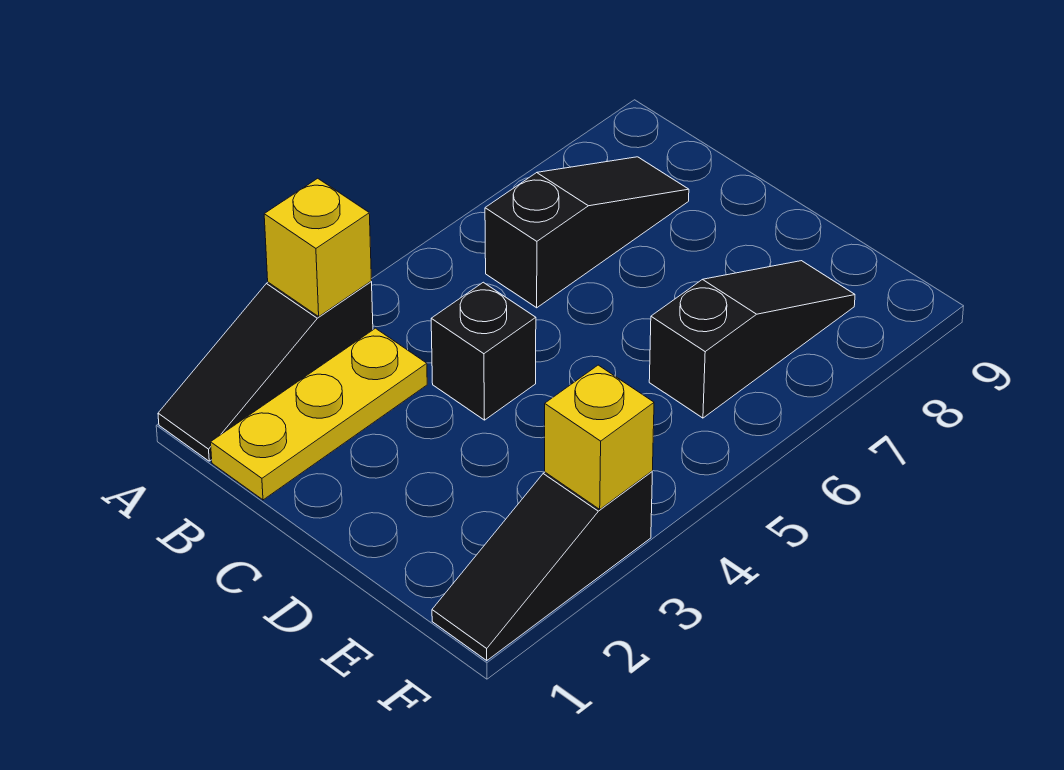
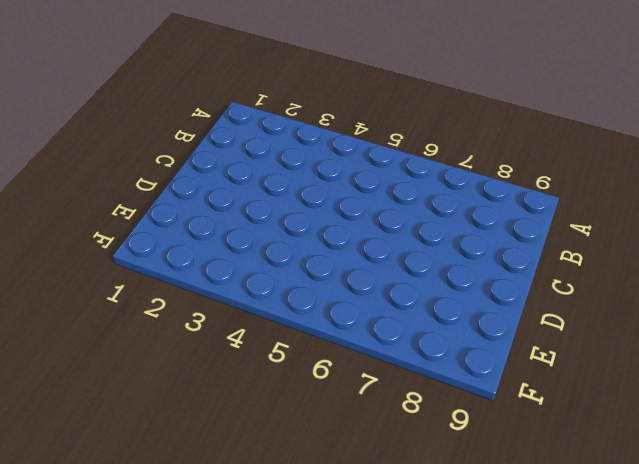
none -> black 1x3 slope [158,282,373,461]
none -> yellow 1x3 plate [211,328,427,500]

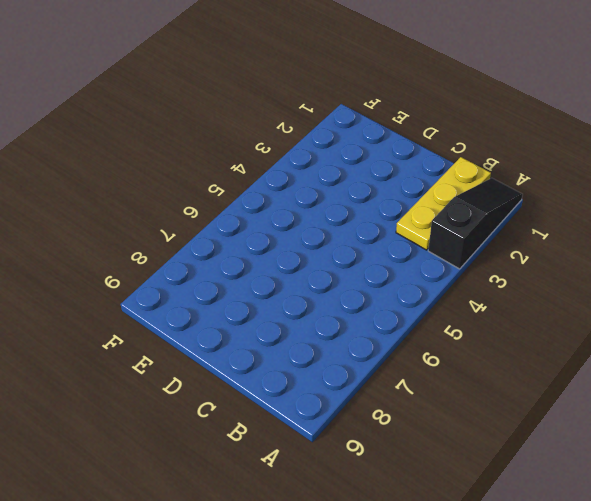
none -> black 1x3 slope [485,157,689,308]
none -> black 1x1 brick [431,282,536,420]

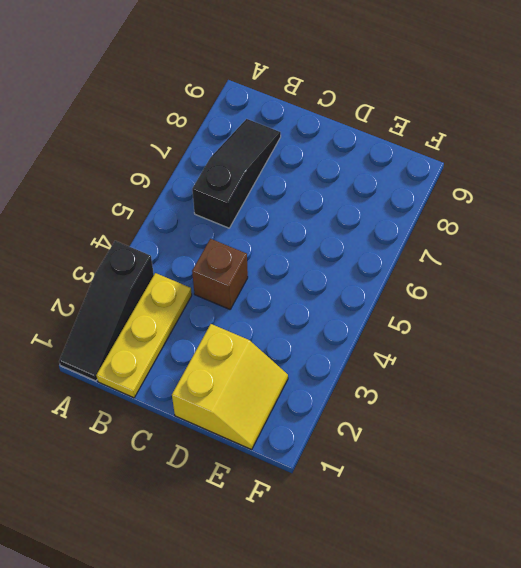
brown 1x1 brick [192,239,248,309] -> black 1x1 brick [431,282,536,420]
yellow 2x2 slope [172,324,288,450] -> none
none -> black 1x3 slope [649,261,855,418]
none -> black 1x3 slope [432,471,652,661]

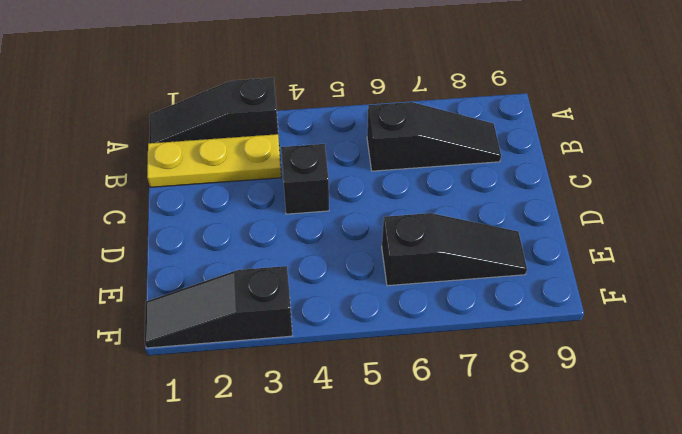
none -> yellow 1x1 brick [264,178,372,316]
none -> yellow 1x1 brick [545,365,654,509]

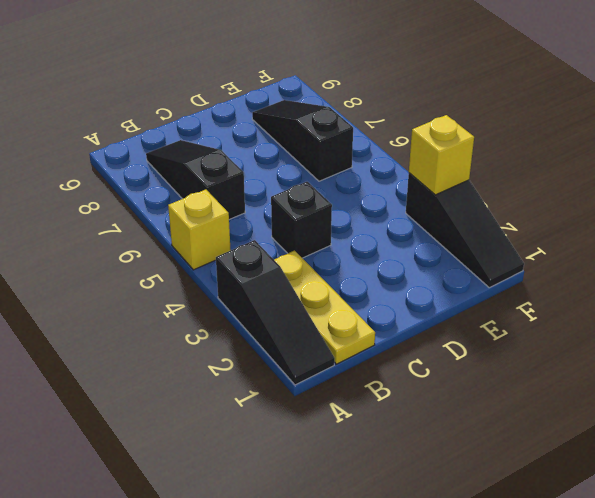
yellow 1x1 brick [168,190,231,270] -> yellow 1x1 brick moved to [264,178,372,316]

